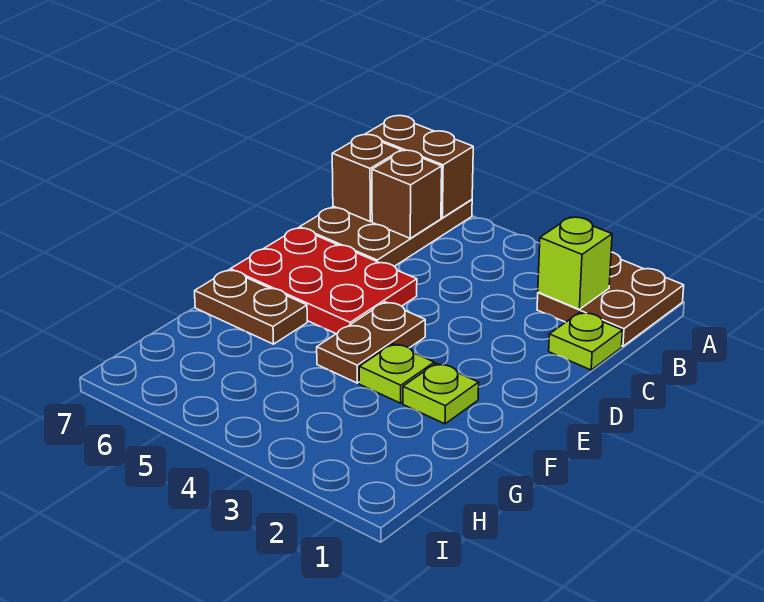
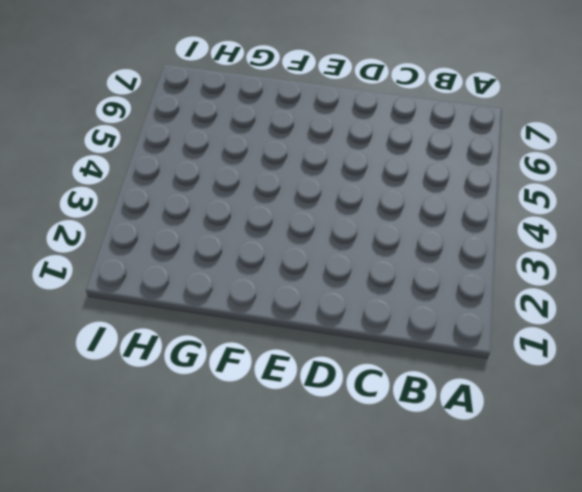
none -> brown 2x2 plate [537,252,684,346]
none -> brown 2x3 plate [300,200,472,266]
none -> lime 1x1 plate [549,312,623,370]

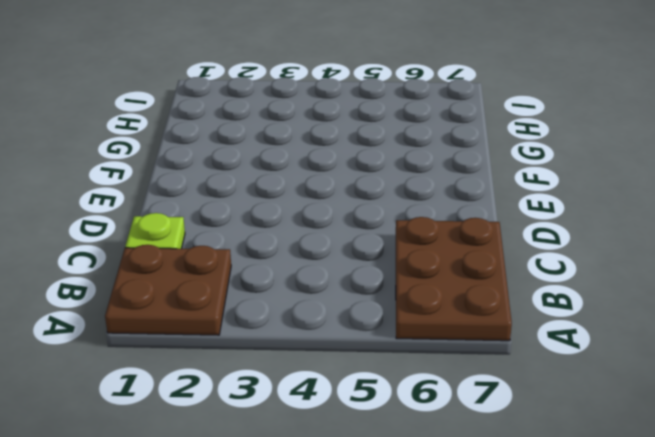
none -> red 2x3 plate [230,228,417,334]
none -> brown 1x2 plate [317,302,425,383]
none -> lime 1x1 plate [403,363,479,424]

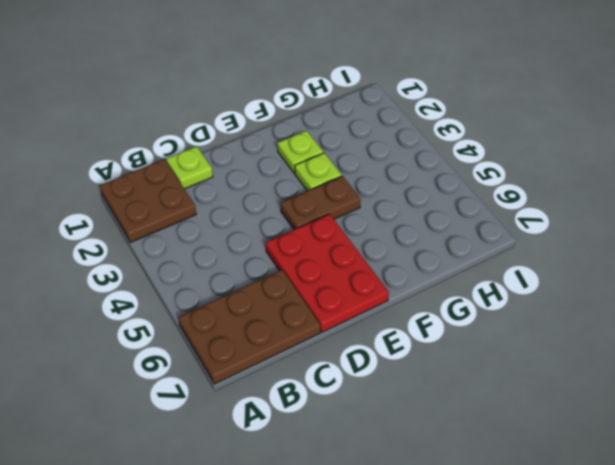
none -> brown 1x2 plate [195,270,307,344]
none -> brown 1x2 brick [365,116,473,218]
none -> lime 1x1 brick [538,217,612,309]

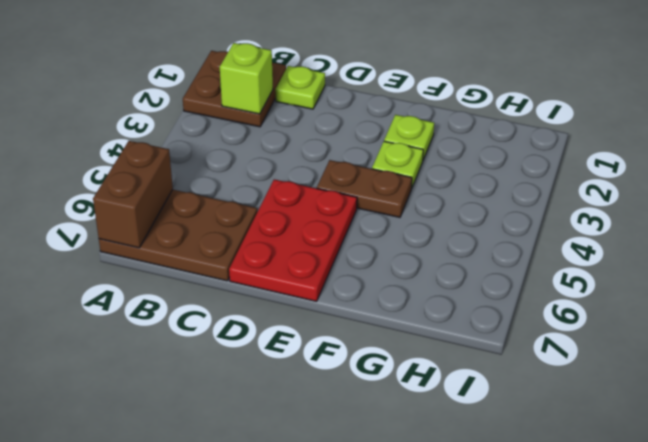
none -> brown 1x2 plate [195,270,307,344]
none -> brown 1x1 brick [372,150,442,238]
none -> brown 1x1 brick [332,135,401,221]

